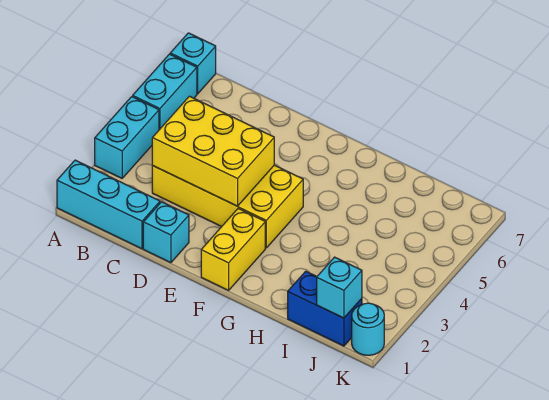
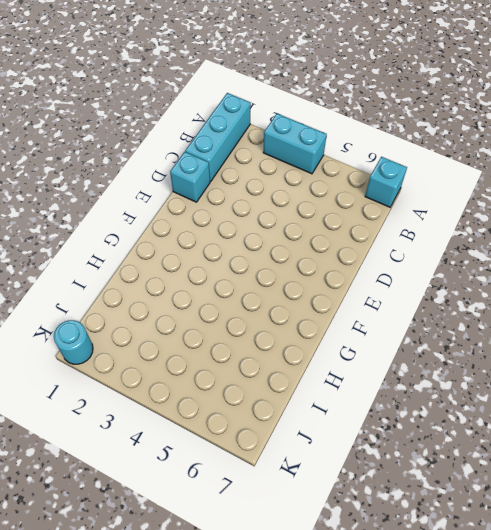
none -> cyan 1x2 brick [133,54,197,130]
none -> yellow 2x4 brick [152,165,303,248]

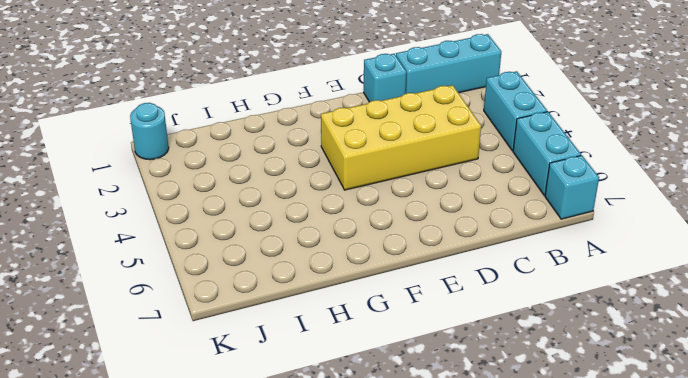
none -> yellow 1x2 brick [201,209,265,290]
none -> blue 1x2 brick [288,271,362,346]

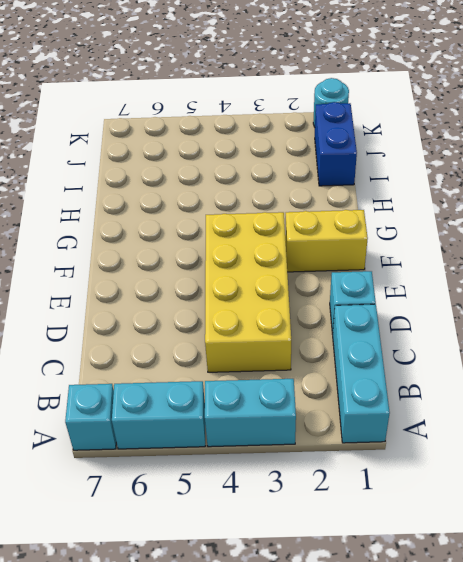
none -> yellow 2x3 brick [152,96,274,206]
none -> cyan 1x1 brick [317,257,362,318]

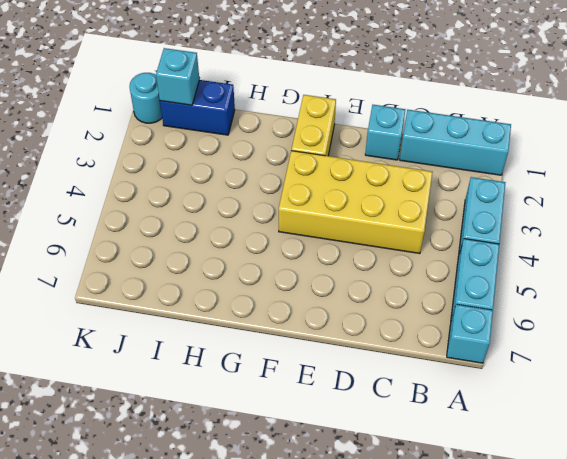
none -> yellow 2x3 brick [152,96,274,206]

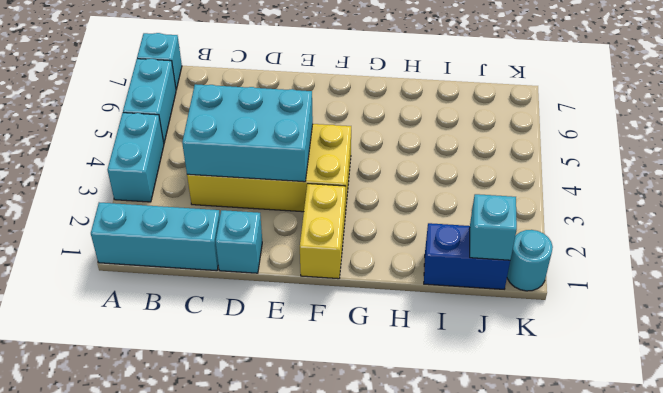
cyan 2x3 brick [182,84,313,182] -> yellow 2x3 brick [152,96,274,206]

